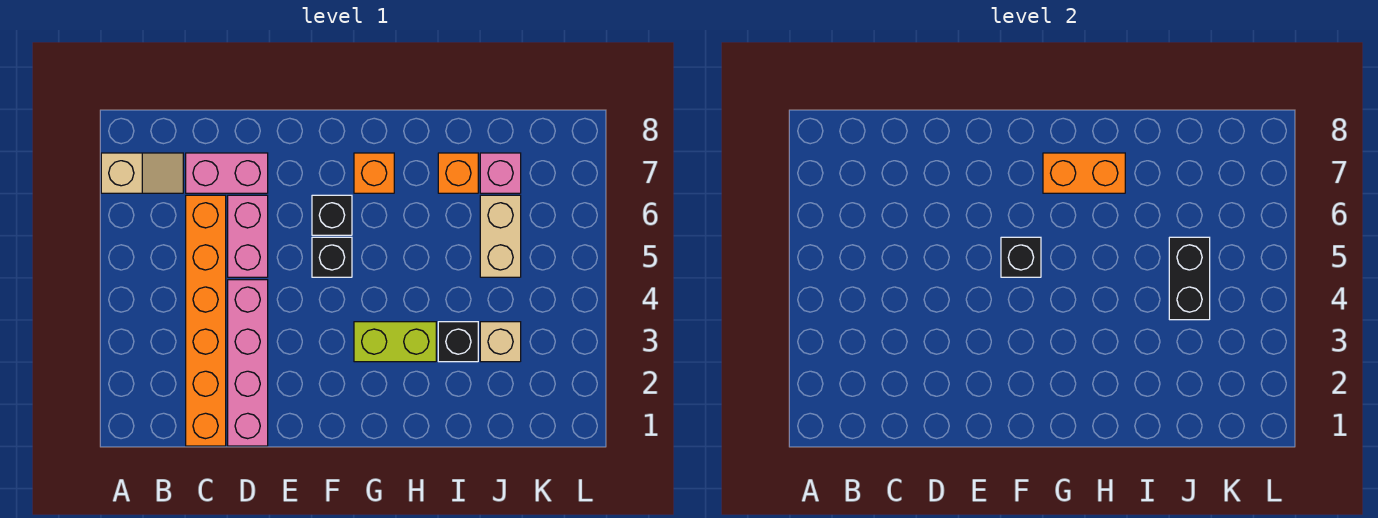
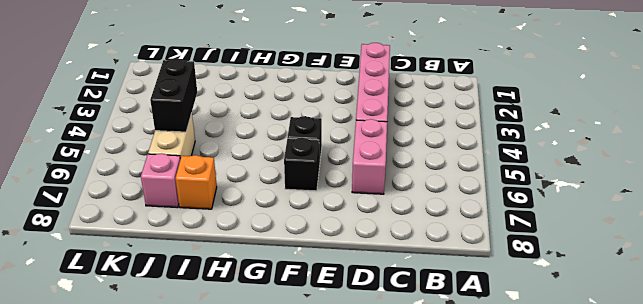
none -> tan 1x2 slope [101,153,183,193]
none -> orange 1x6 brick [186,195,226,446]
none -> pink 1x2 brick [186,153,268,193]

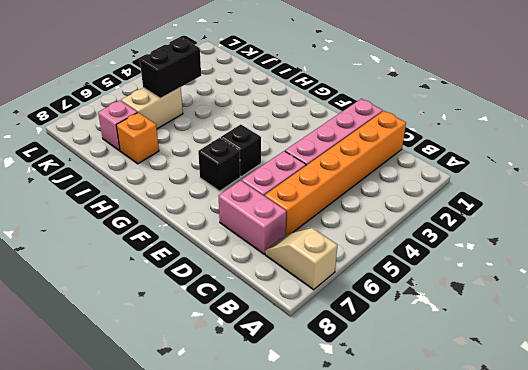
none -> lime 1x2 brick [354,322,436,362]
none -> orange 1x1 brick [354,153,394,193]
none -> black 1x1 brick [438,322,478,362]

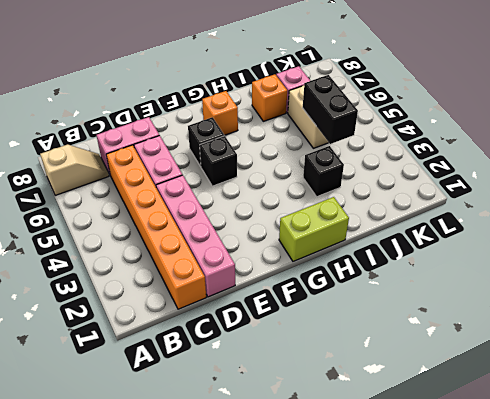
lime 1x2 brick [279,197,349,261] -> lime 1x2 brick moved to [354,322,436,362]
none -> tan 1x1 brick [480,322,521,362]
none -> black 1x1 brick [1001,237,1041,277]
none -> orange 1x2 brick [1043,153,1125,193]

